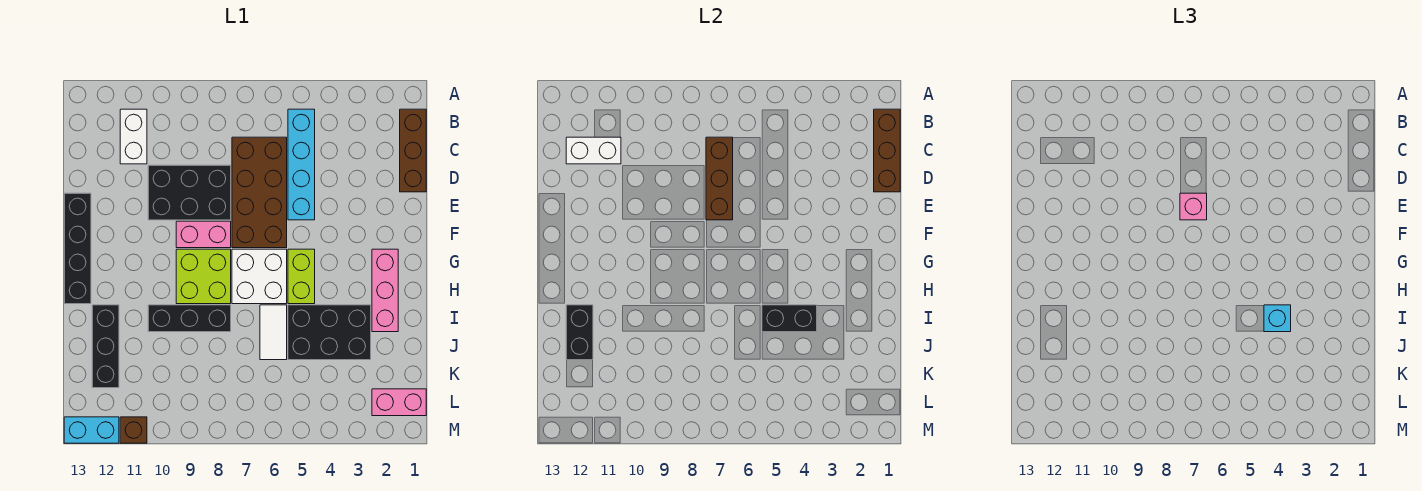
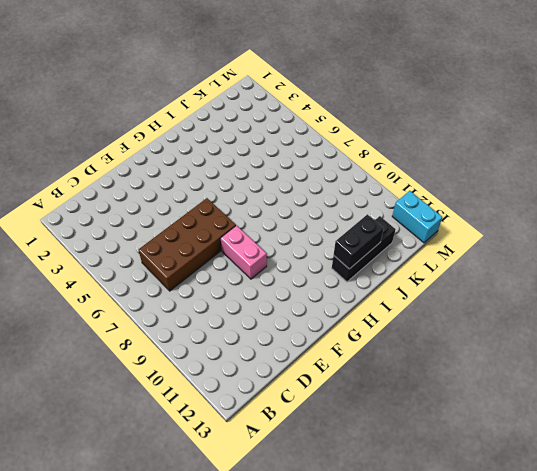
none -> brown 1x3 brick [400,109,426,192]
none -> cyan 1x4 brick [288,109,315,220]
none -> white 1x2 brick [120,109,147,164]

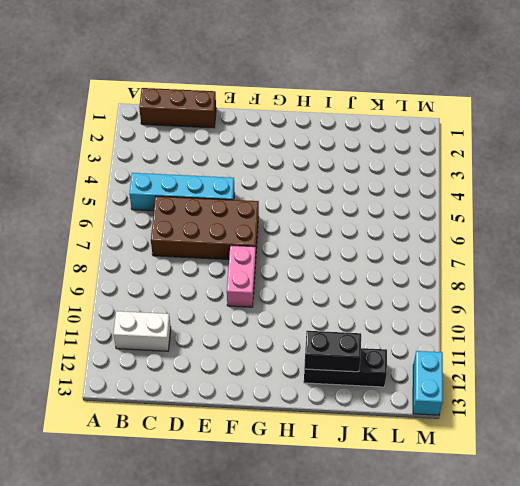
none -> black 2x3 brick [148,165,231,220]
none -> black 1x4 brick [64,193,91,304]
none -> pink 1x3 brick [372,249,398,332]

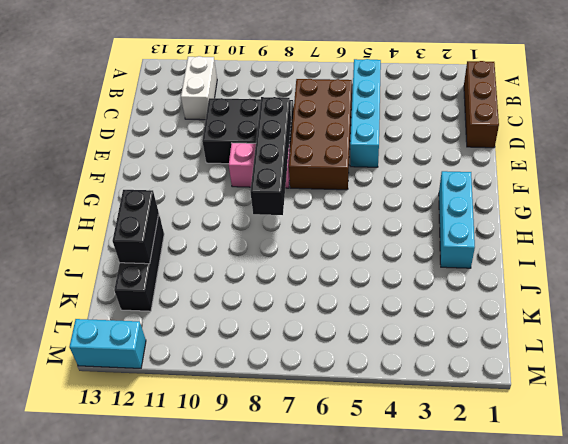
black 1x4 brick [250,97,291,215] -> black 1x4 brick moved to [64,193,91,304]
cyan 1x3 brick [439,171,475,268] -> pink 1x3 brick [372,249,398,332]
none -> lime 1x2 brick [288,249,315,304]
none -> white 2x2 brick [232,249,287,304]
none -> lime 2x2 brick [176,249,231,304]

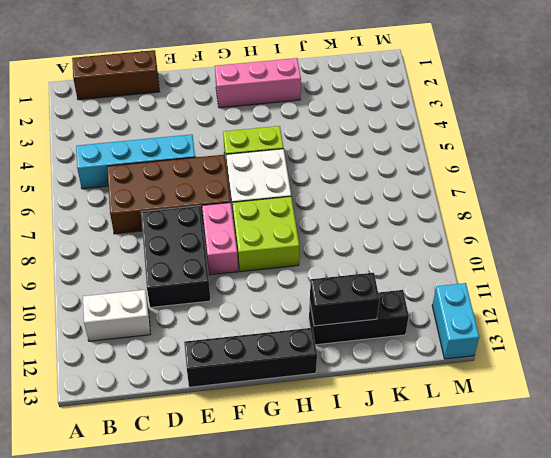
none -> black 2x3 brick [288,305,371,360]
none -> white 1x2 tile [260,305,287,360]
none -> black 1x3 brick [148,305,231,332]

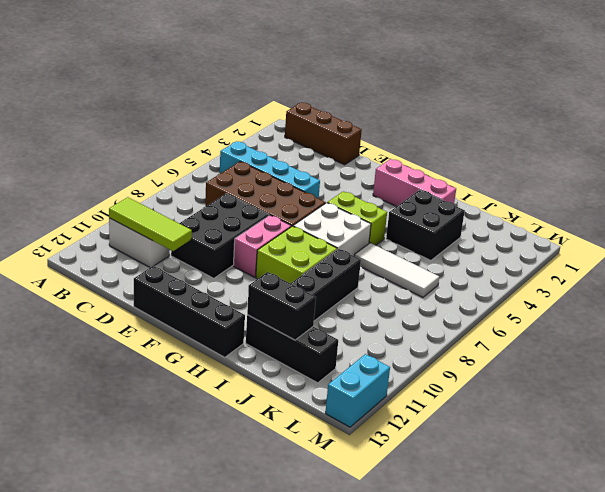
lime 1x3 tile [109,197,192,251] -> white 1x2 brick [566,137,621,164]
black 2x2 brick [386,190,465,260] -> black 2x3 brick [288,305,371,360]
white 1x3 tile [354,243,439,297] -> white 1x2 tile [260,305,287,360]
none -> pink 1x2 brick [372,389,426,416]
none -> brown 1x1 brick [120,417,147,443]
none -> brown 1x3 brick [874,109,900,192]

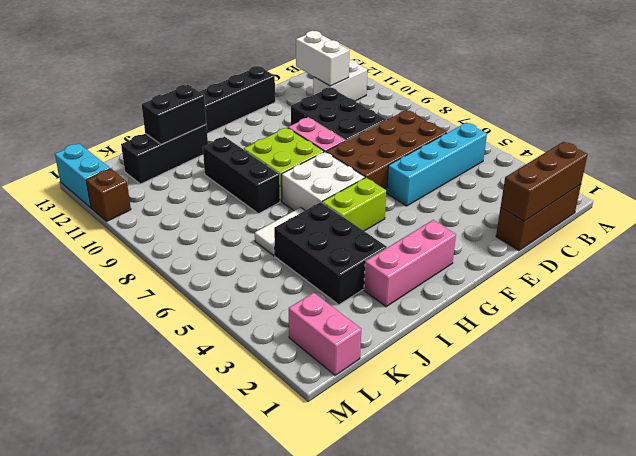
none -> brown 1x3 brick [706,137,733,220]
none -> black 1x2 brick [762,305,817,332]
none -> pink 1x1 brick [1180,193,1207,220]

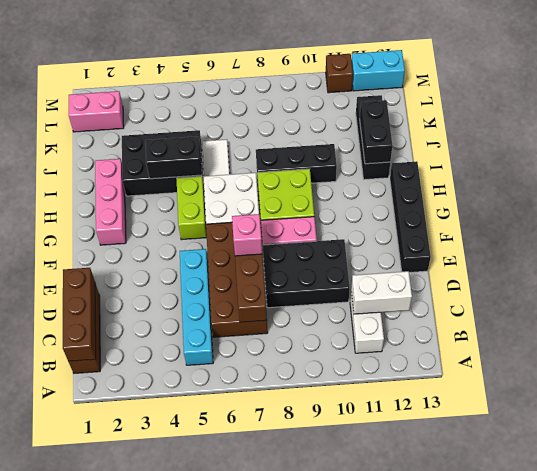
none -> cyan 1x1 brick [1264,305,1291,332]

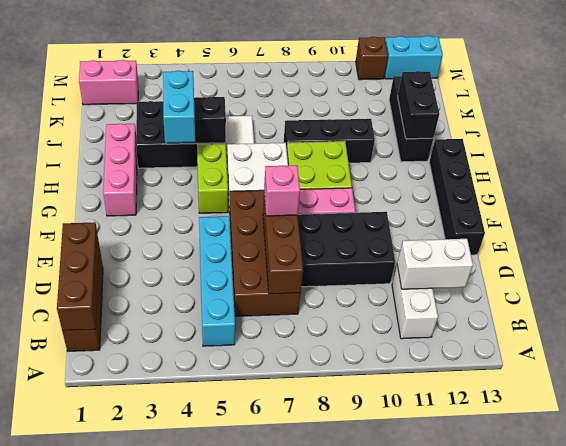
cyan 1x2 brick [163,71,195,143] -> cyan 1x1 brick [1264,305,1291,332]

